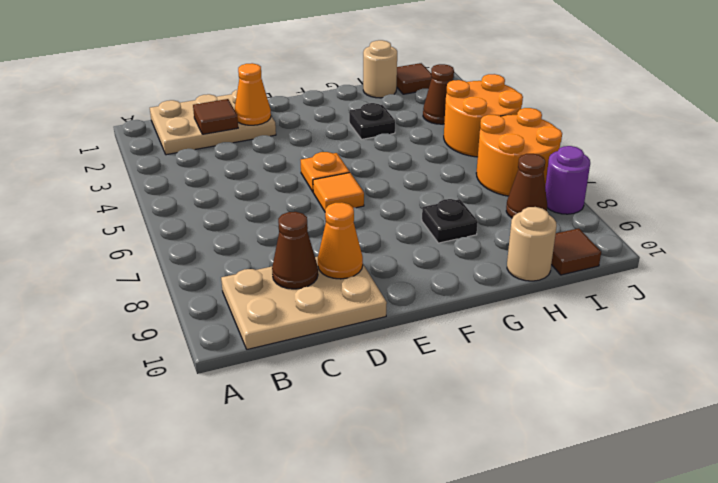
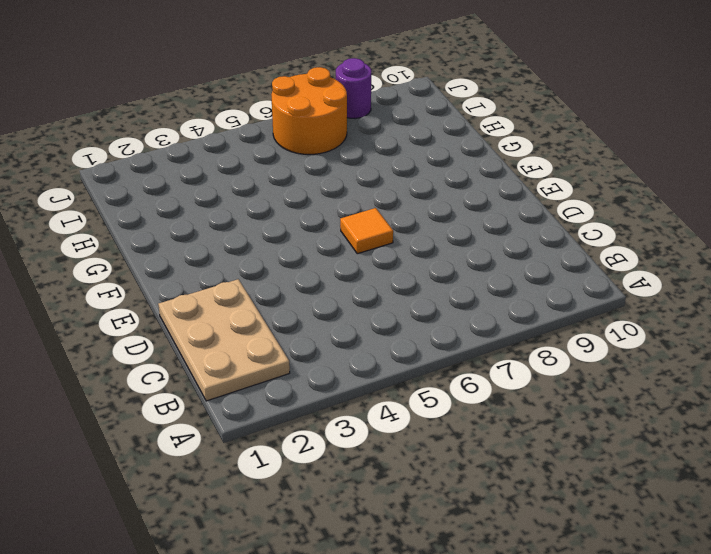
none -> tan 2x3 plate [221,257,387,349]
none -> orange 1x1 plate [301,152,350,192]
none -> black 1x1 plate [349,103,395,139]

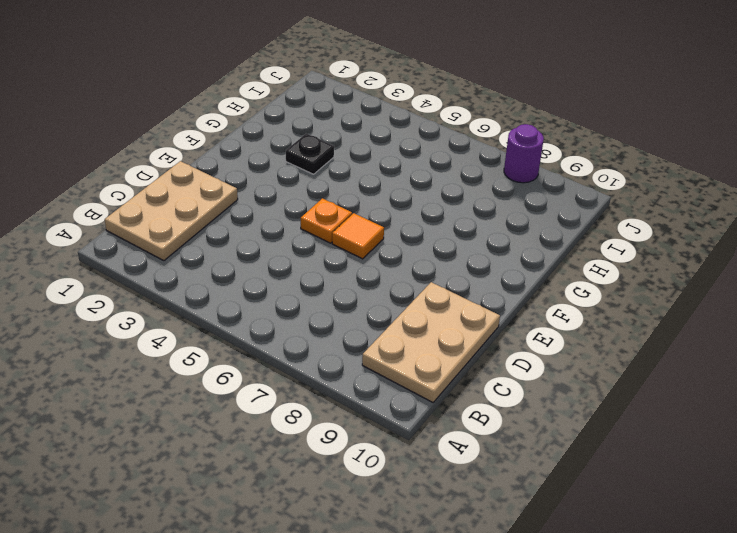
none -> black 1x1 plate [422,199,478,243]
none -> tan 1x1 round brick [363,40,397,98]
none -> tan 1x1 round brick [507,207,557,281]

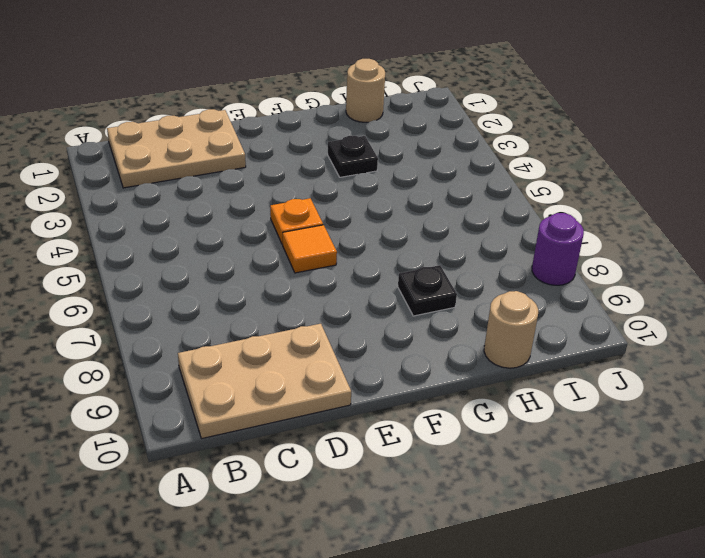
none -> brown 1x1 tile [397,63,432,94]
none -> brown 1x1 cone [423,64,454,124]
none -> orange 2x2 round brick [444,74,523,157]

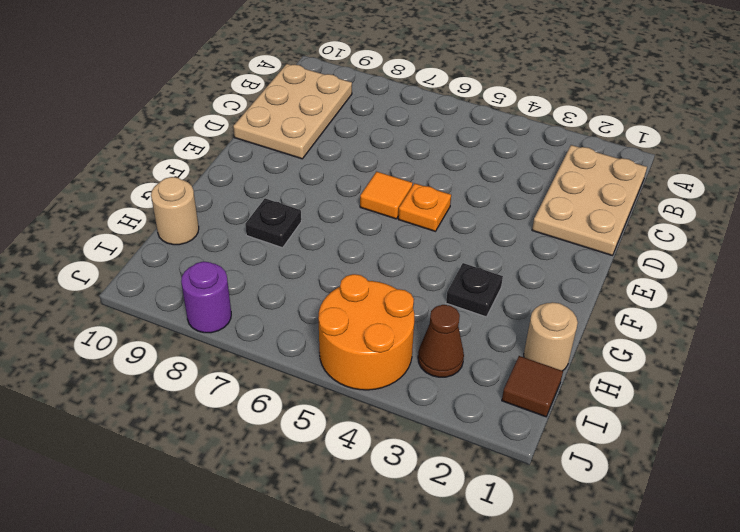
none -> orange 2x2 round brick [476,108,562,196]
none -> brown 1x1 cone [506,154,547,218]
none -> brown 1x1 tile [551,228,601,275]

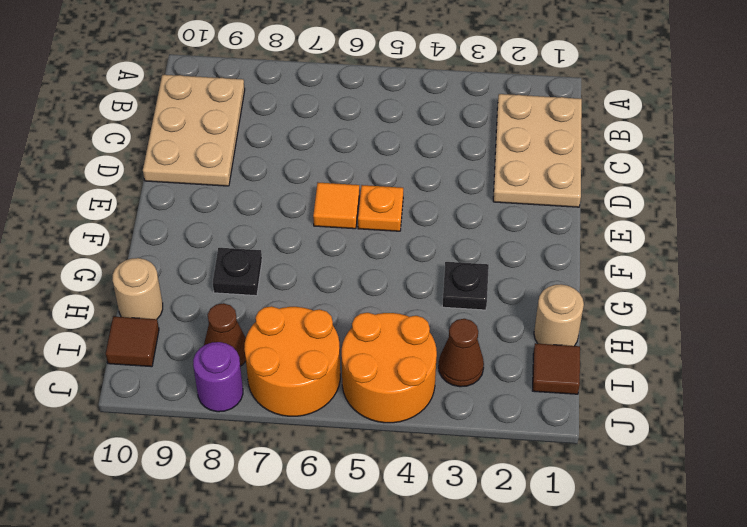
none -> brown 1x1 tile [193,99,238,134]
none -> brown 1x1 cone [272,212,318,289]
none -> orange 1x1 cone [235,63,271,125]

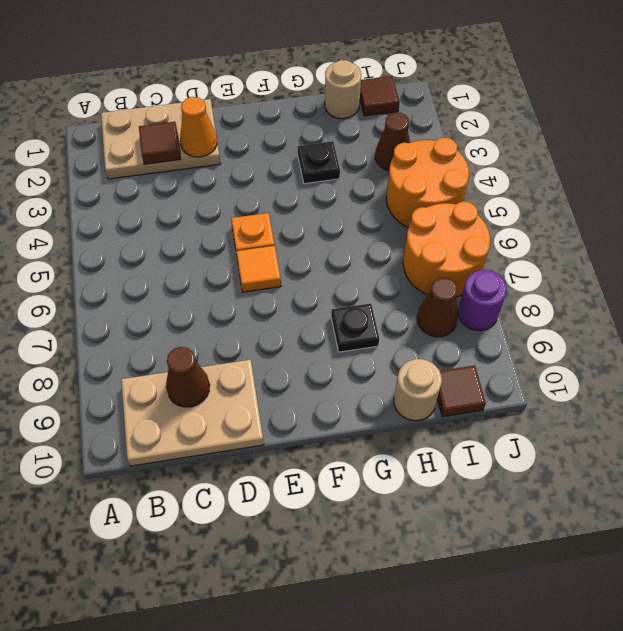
none -> orange 1x1 cone [318,202,363,279]

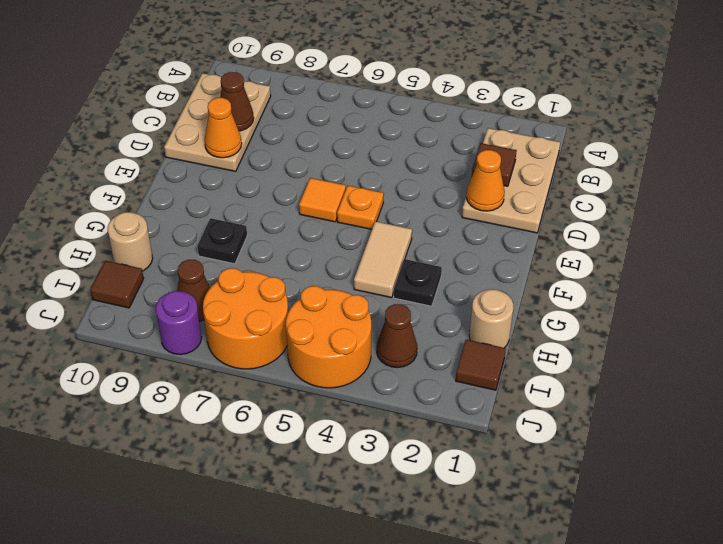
tan 1x2 tile [354,221,412,298] -> none

